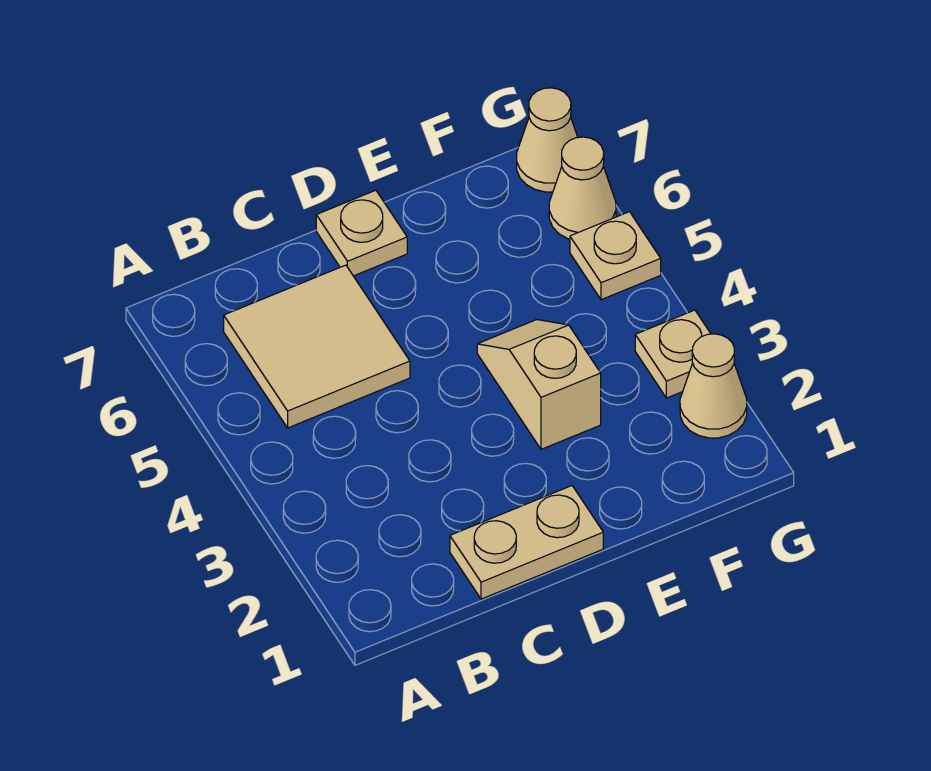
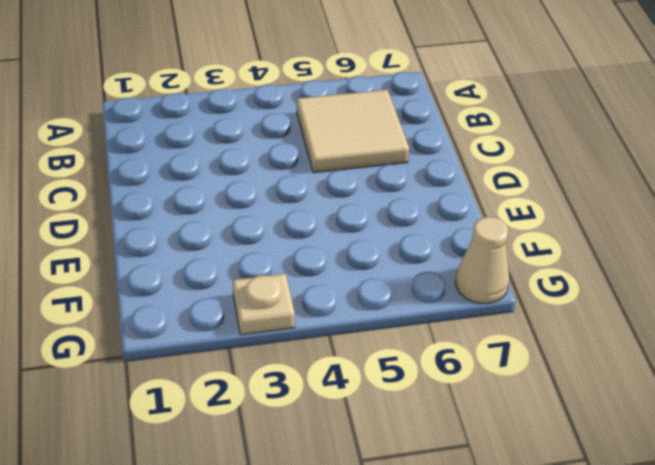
none -> tan 1x2 plate [450,486,603,599]
none -> tan 1x1 plate [316,190,407,276]

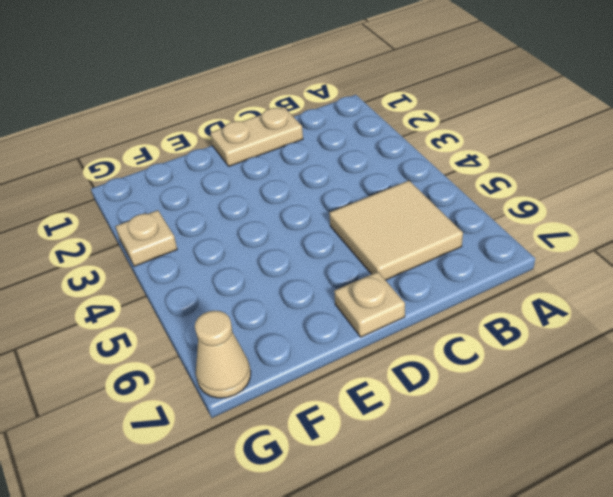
none -> tan 1x2 slope [477,320,601,449]
none -> tan 1x1 cone [680,334,747,438]

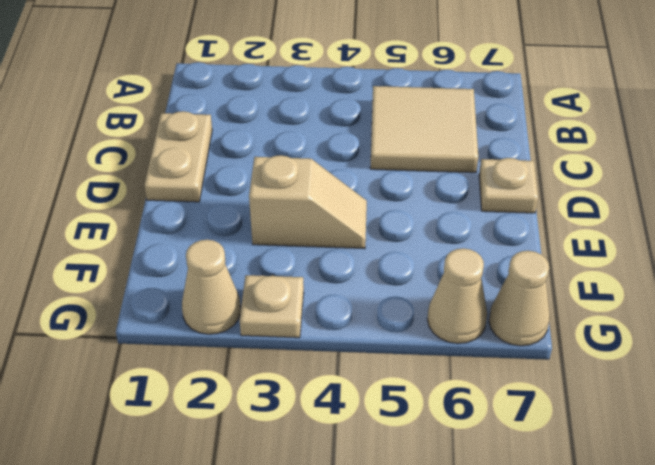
none -> tan 1x1 plate [570,212,661,300]

